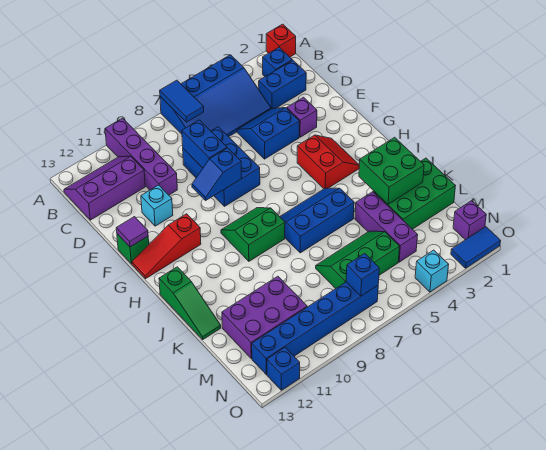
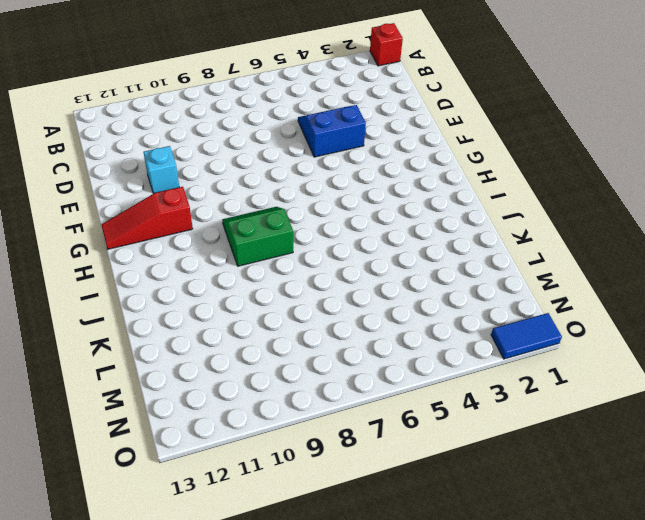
none -> blue 3x4 slope [160,55,271,137]
none -> purple 1x4 brick [105,118,177,195]
none -> blue 1x1 brick [263,47,292,77]
none -> purple 2x3 slope [64,156,145,220]

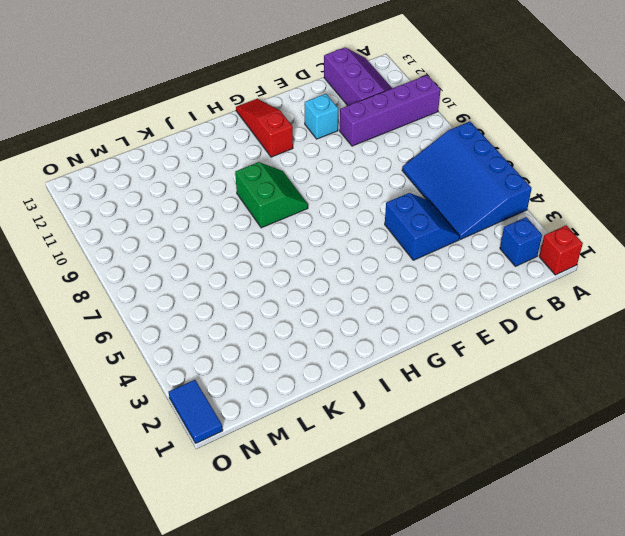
none -> blue 1x2 brick [259,60,306,109]
none -> blue 2x3 brick [183,127,260,206]
none -> purple 1x1 brick [287,97,317,137]
none -> green 1x1 brick [117,234,149,264]

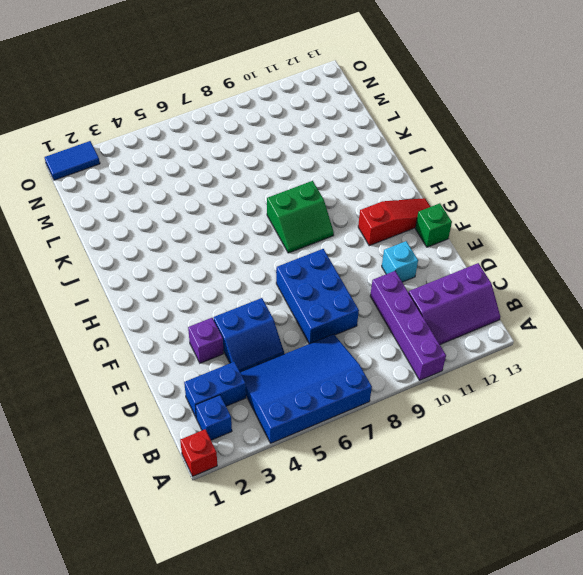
none -> red 2x2 slope [297,135,359,189]
none -> blue 2x3 slope [280,188,354,253]
none -> green 1x3 slope [159,267,221,339]
none -> green 2x3 brick [374,158,455,229]

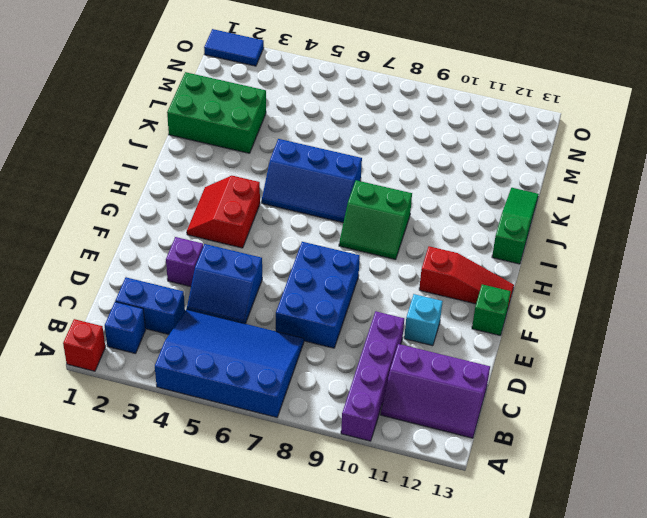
none -> purple 1x3 brick [355,192,418,262]
none -> green 2x3 slope [316,231,400,289]
none -> purple 2x3 brick [222,276,307,358]
none -> purple 1x1 brick [453,201,486,240]

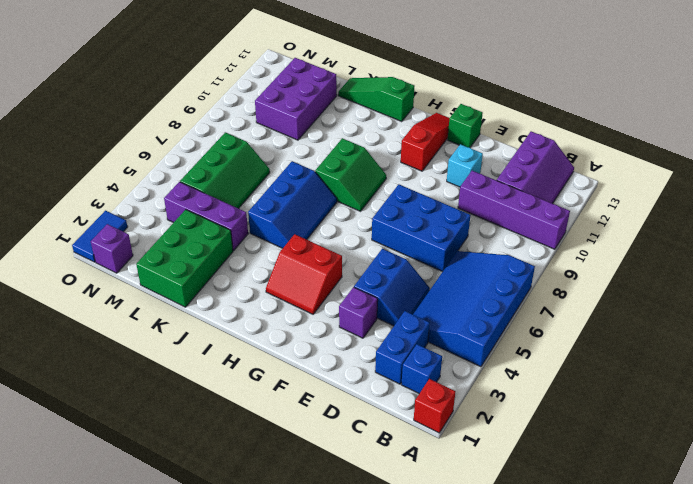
none -> blue 1x6 brick [252,282,378,374]
none -> cyan 1x1 brick [415,250,449,292]
none -> blue 1x1 brick [267,347,300,390]
none -> blue 1x2 tile [160,80,204,122]

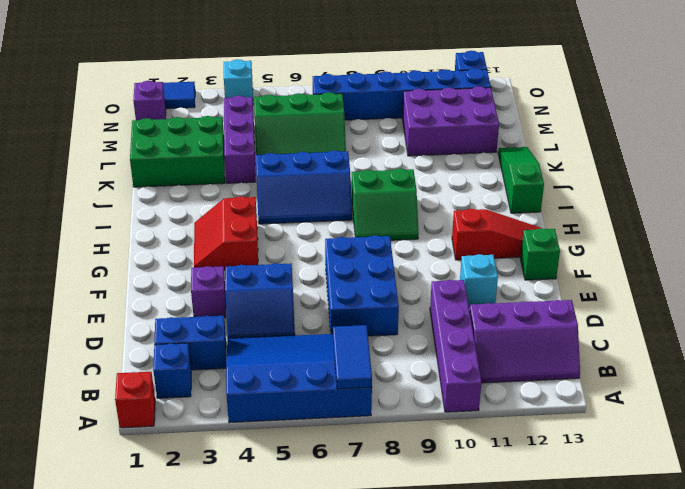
none -> blue 1x2 brick [182,120,227,168]
none -> blue 1x2 slope [192,148,242,200]
none -> purple 1x1 tile [116,217,148,247]
none -> green 2x2 brick [359,137,424,204]

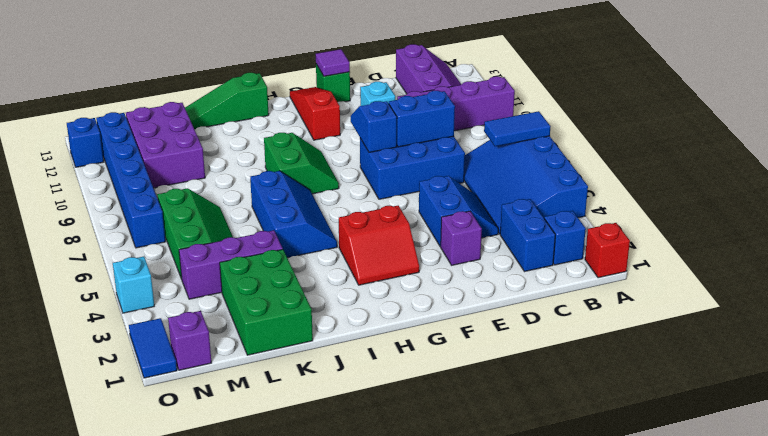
none -> green 2x2 brick [359,137,424,204]
none -> blue 1x1 brick [346,253,379,296]

